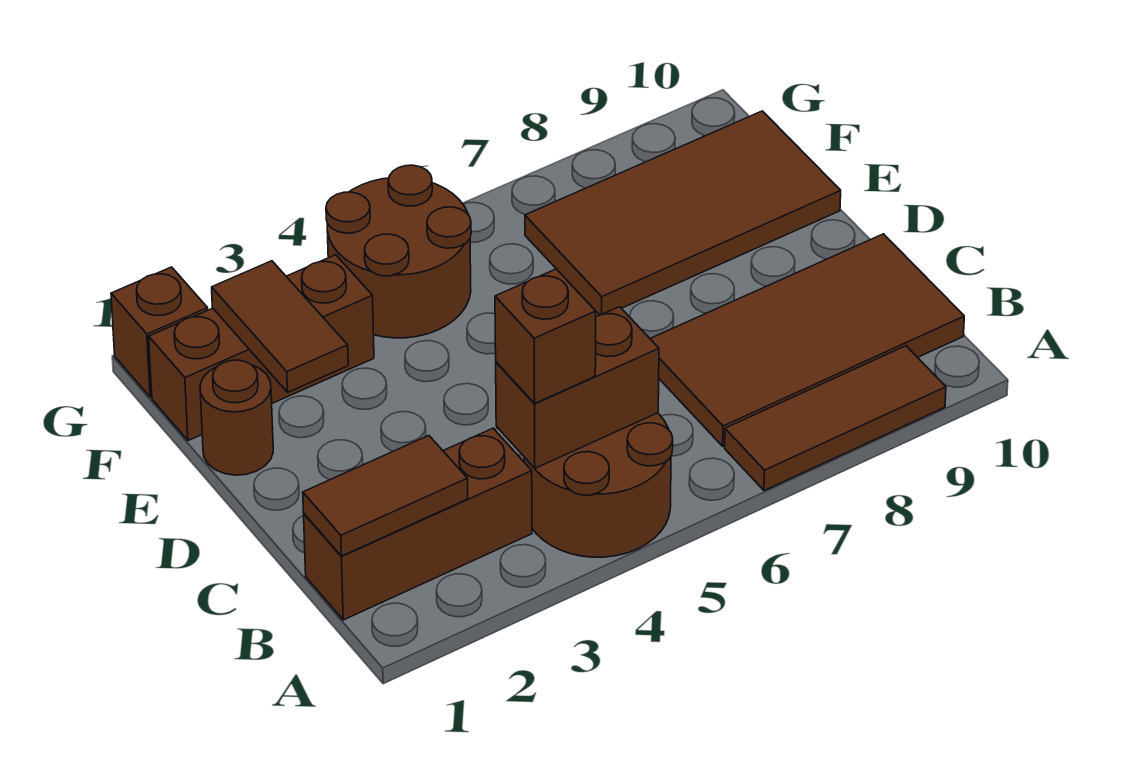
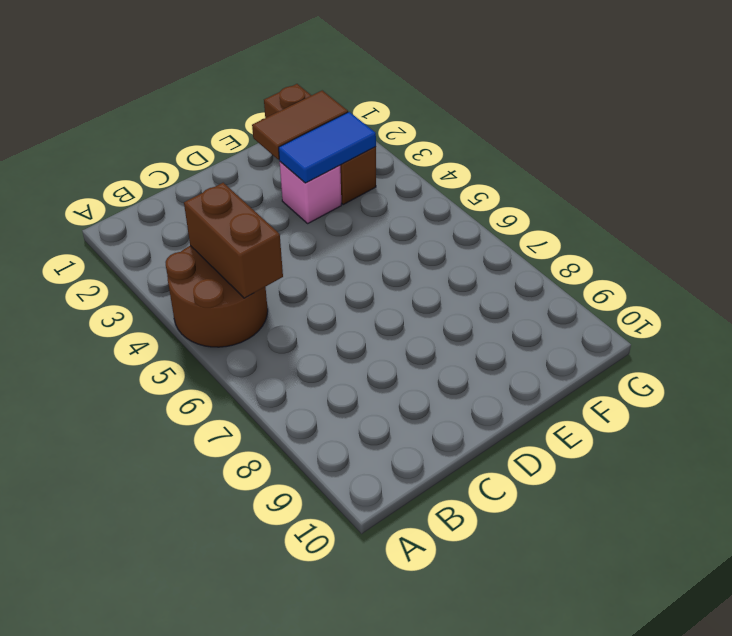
pink 1x1 brick [280,162,341,223] -> none
blue 1x2 tile [279,112,376,183] -> none
none -> brown 1x3 tile [725,346,946,491]
none -> brown 1x3 brick [304,428,532,620]
none -> brown 2x4 tile [650,234,964,446]

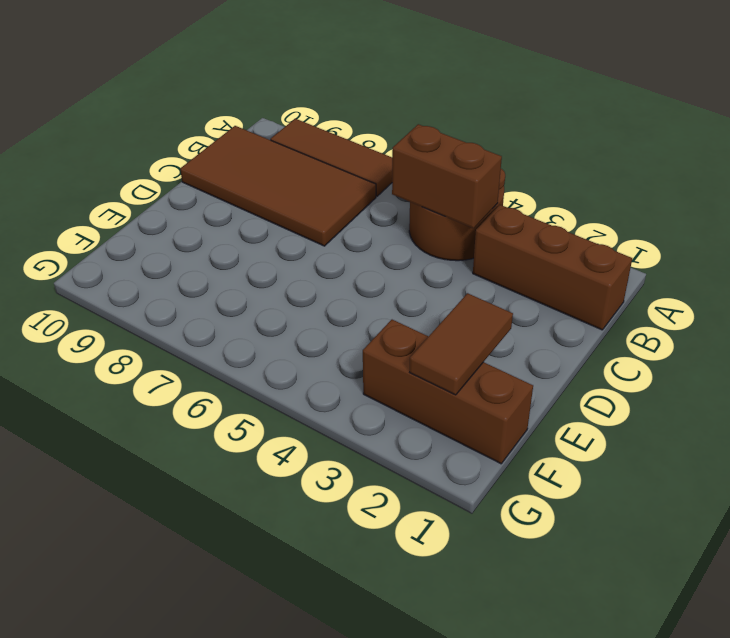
none -> brown 1x1 round brick [200,360,273,475]
none -> brown 2x4 tile [525,111,841,315]
none -> brown 2x2 round brick [326,165,471,338]

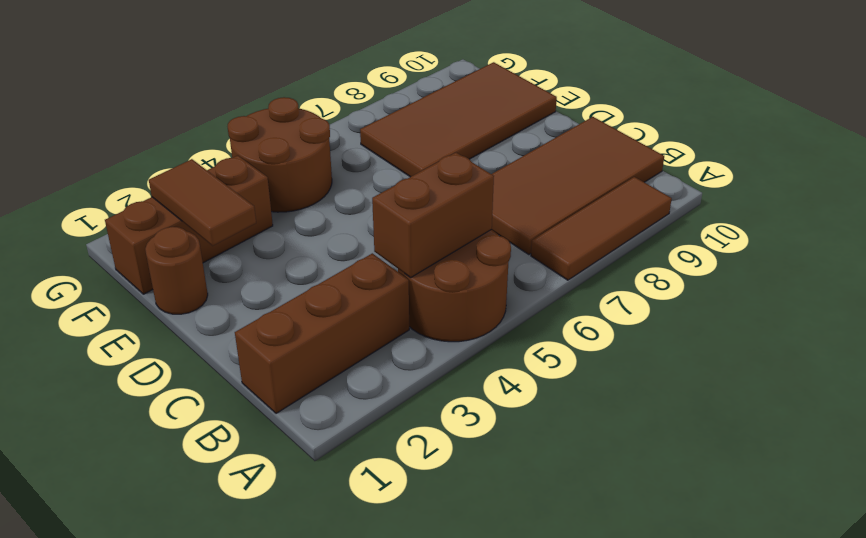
none -> brown 1x1 brick [111,267,208,397]
none -> brown 1x2 tile [303,436,468,556]
none -> brown 1x1 brick [495,269,596,403]

